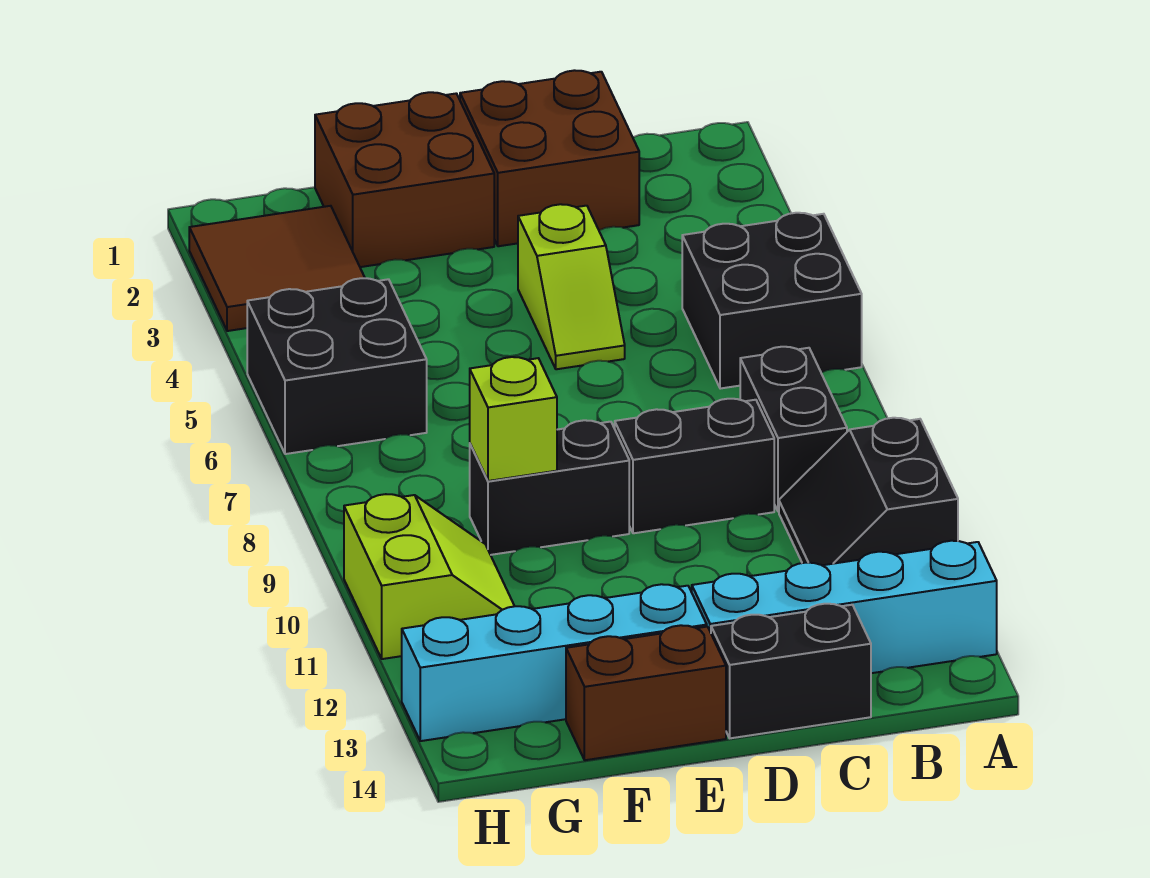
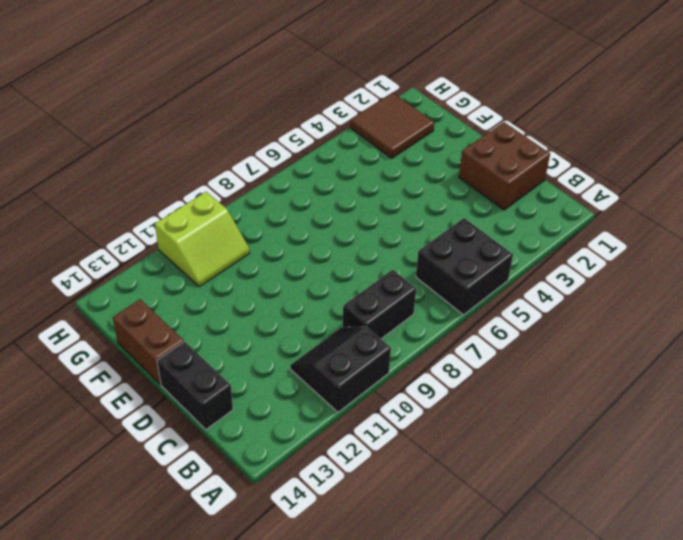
none -> cyan 1x4 brick [692,541,997,673]
none -> black 1x2 brick [615,399,774,533]
none -> lime 1x2 slope [518,204,625,369]

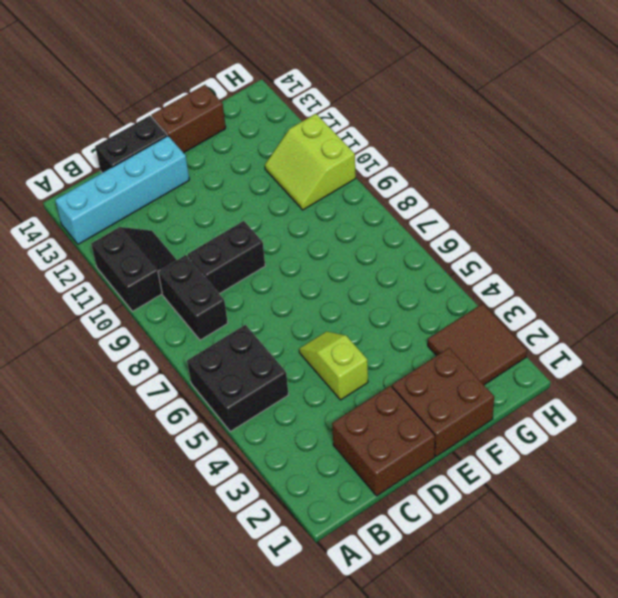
none -> black 1x2 brick [470,420,629,555]
none -> cyan 1x4 brick [402,584,707,741]
none -> black 2x2 brick [247,278,427,454]

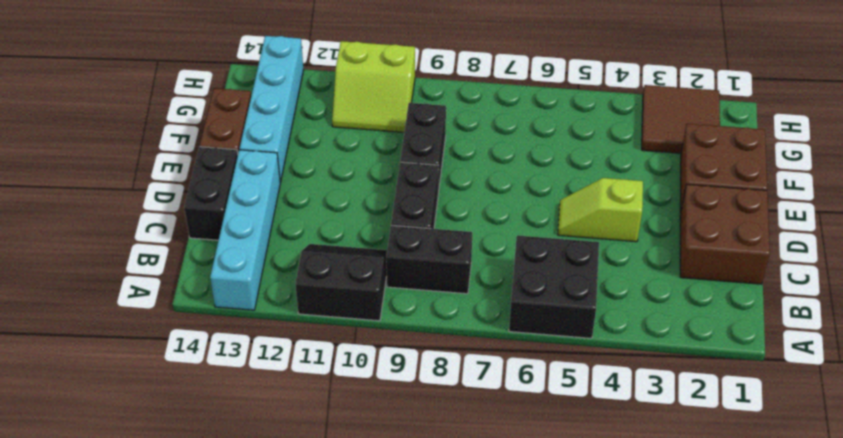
none -> black 2x2 brick [247,278,427,454]
none -> lime 1x1 brick [470,357,557,481]

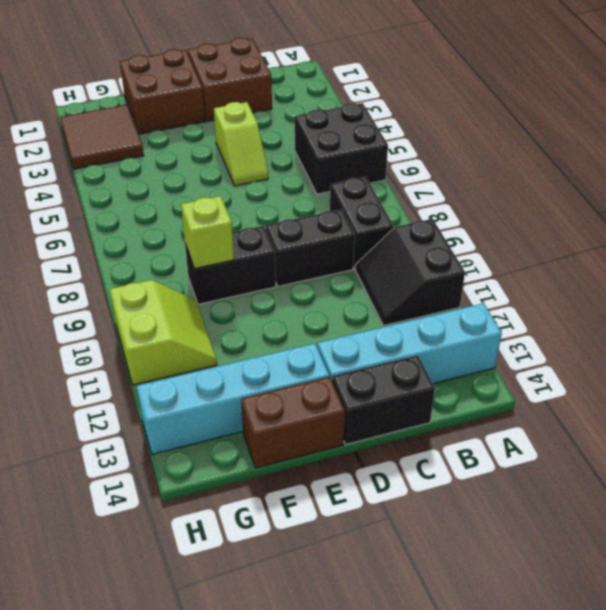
none -> black 2x2 brick [247,278,427,454]

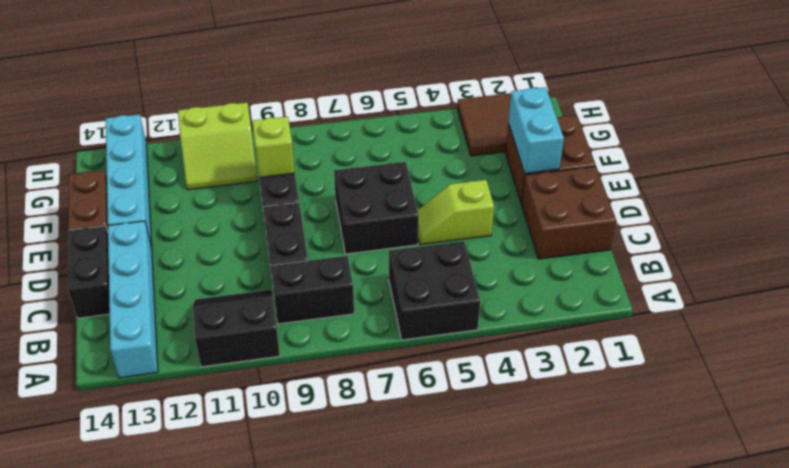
black 2x2 brick [334,162,419,254] -> black 2x2 brick moved to [247,278,427,454]
cyan 1x2 brick [508,87,564,173] -> none

